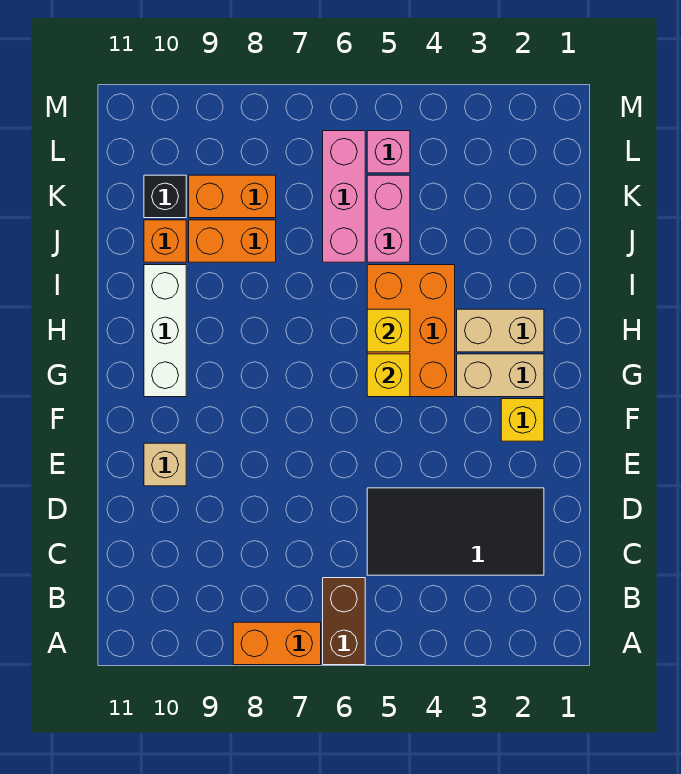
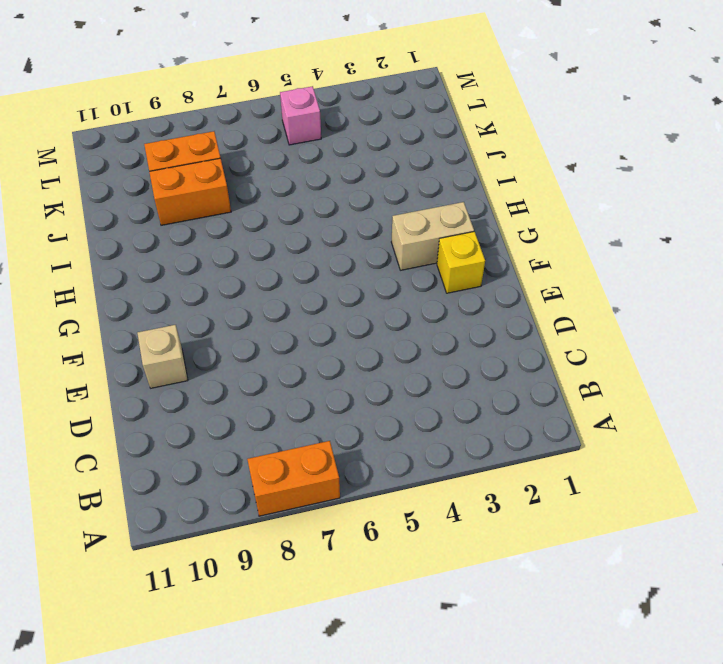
none -> brown 1x2 brick [323,578,365,665]
none -> black 2x4 tile [367,488,544,575]
none -> orange 2x3 brick [367,265,455,397]

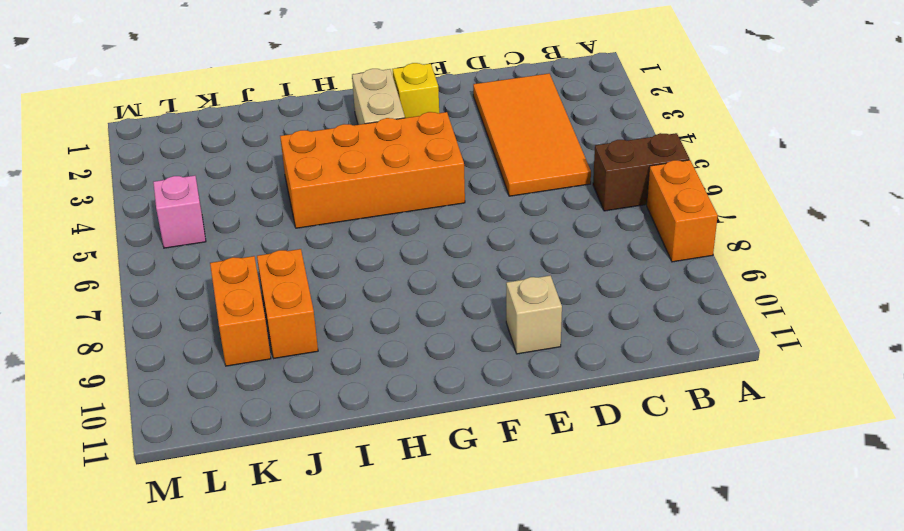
orange 2x4 tile [473,73,591,196] -> black 2x4 tile [367,488,544,575]
orange 2x4 brick [280,112,465,228] -> orange 2x3 brick [367,265,455,397]
none -> white 1x3 brick [144,265,186,397]
none -> tan 1x2 brick [457,309,544,352]
none -> pink 1x2 brick [367,175,410,262]

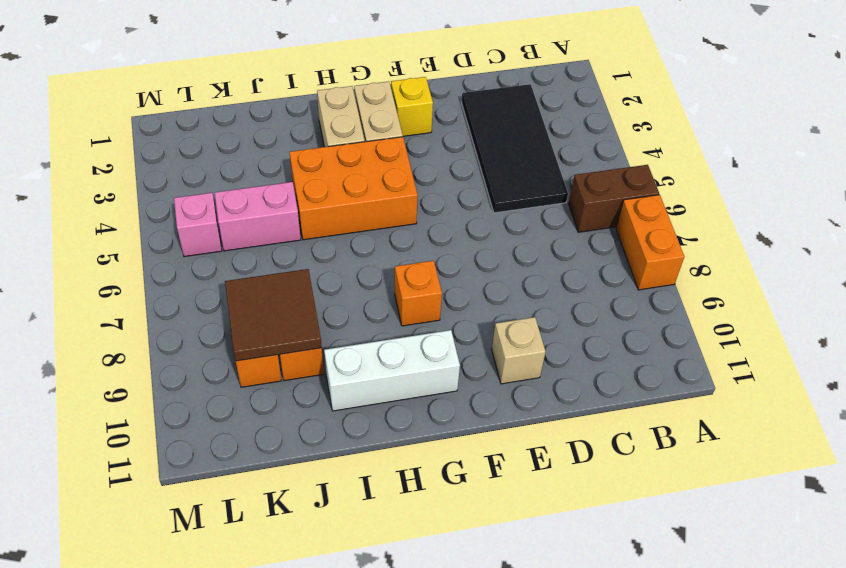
orange 1x1 brick [395,261,442,326] -> orange 1x1 brick moved to [144,220,186,262]
brown 2x2 tile [225,269,322,361] -> none
none -> pink 1x3 brick [323,131,365,262]
none -> black 1x1 brick [144,175,186,218]
none -> yellow 1x1 brick [367,354,410,397]

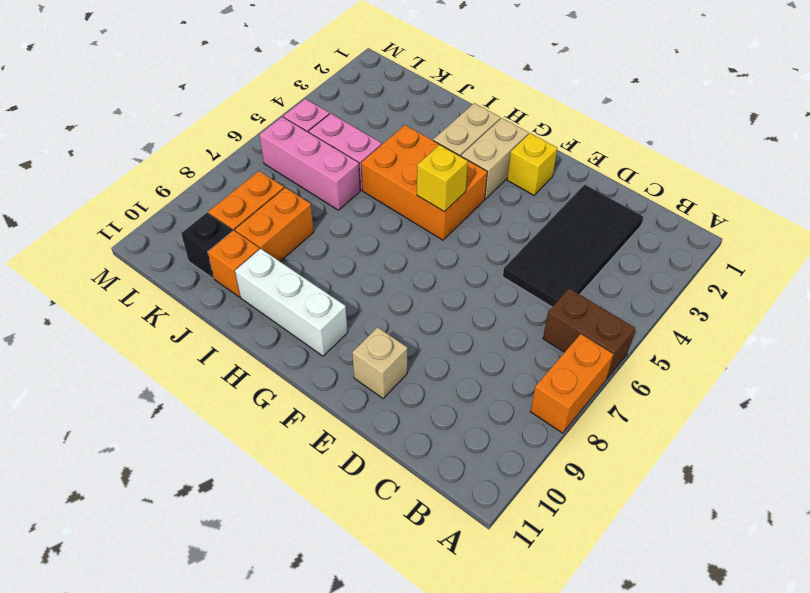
none -> yellow 1x1 brick [367,309,410,352]

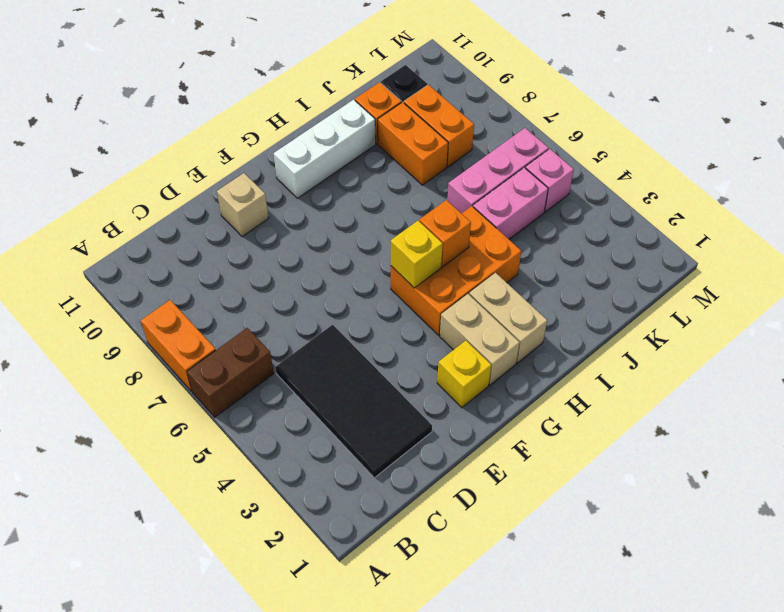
orange 1x1 brick [419,200,471,267] -> yellow 1x1 brick [367,309,410,352]

